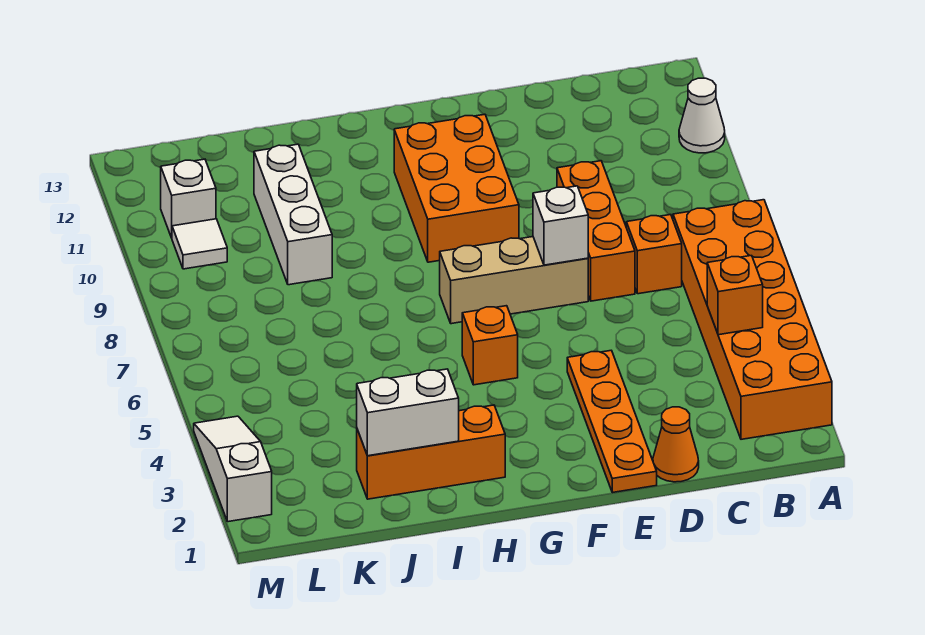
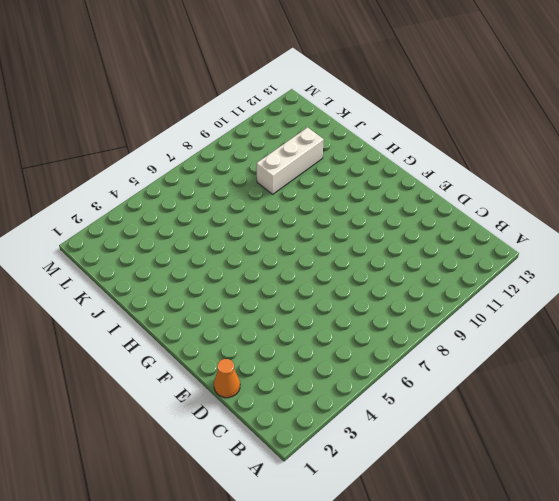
none -> orange 2x6 brick [673,200,832,439]
none -> white 1x1 cone [679,78,725,153]
none -> orange 1x1 brick [626,215,682,294]

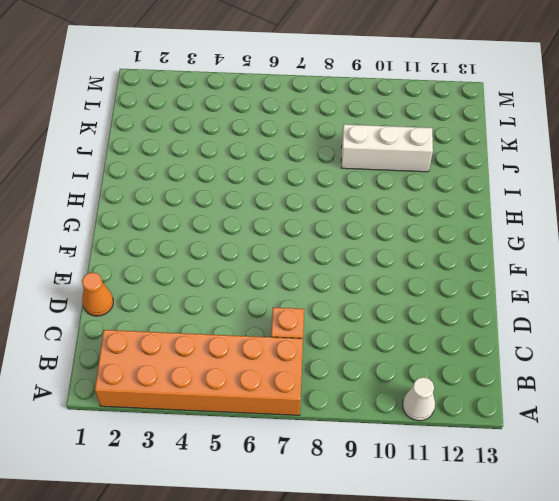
none -> orange 1x3 brick [557,161,635,301]
none -> orange 1x4 plate [567,350,657,493]
none -> tan 1x3 brick [440,237,588,324]

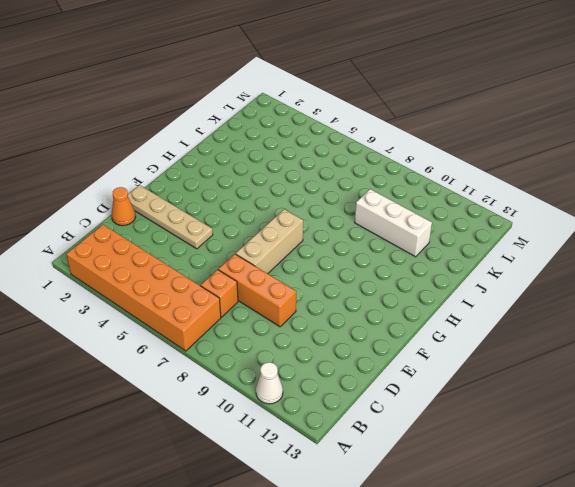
tan 1x4 plate [128,185,213,249] -> orange 1x4 plate [567,350,657,493]
none -> orange 2x3 brick [394,114,519,262]
none -> orange 1x1 brick [462,306,518,385]
none -> orange 1x3 brick [357,405,505,499]

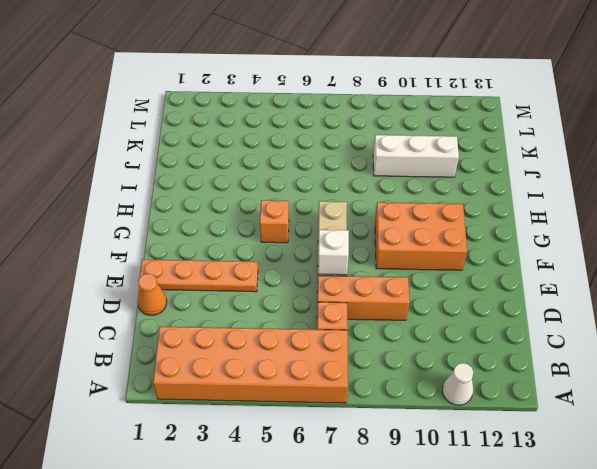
none -> orange 1x3 brick [357,405,505,499]
none -> white 1x1 tile [172,219,227,269]
none -> white 1x1 brick [161,159,216,238]

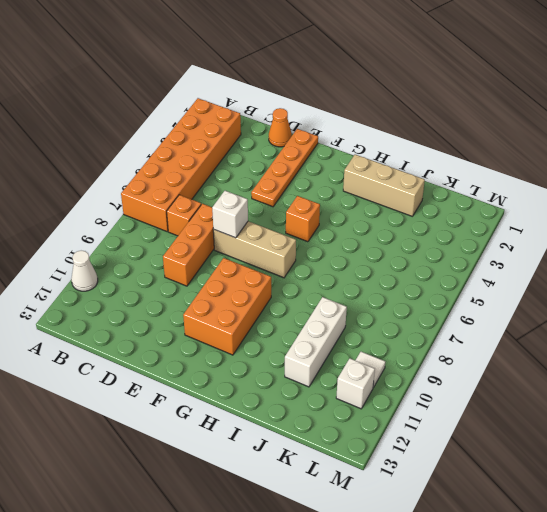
tan 1x3 brick [343,155,425,216] -> orange 1x3 brick [357,405,505,499]
none -> white 1x3 slope [194,416,272,522]
none -> orange 1x1 brick [707,256,763,335]
none -> white 1x2 brick [357,369,459,456]

